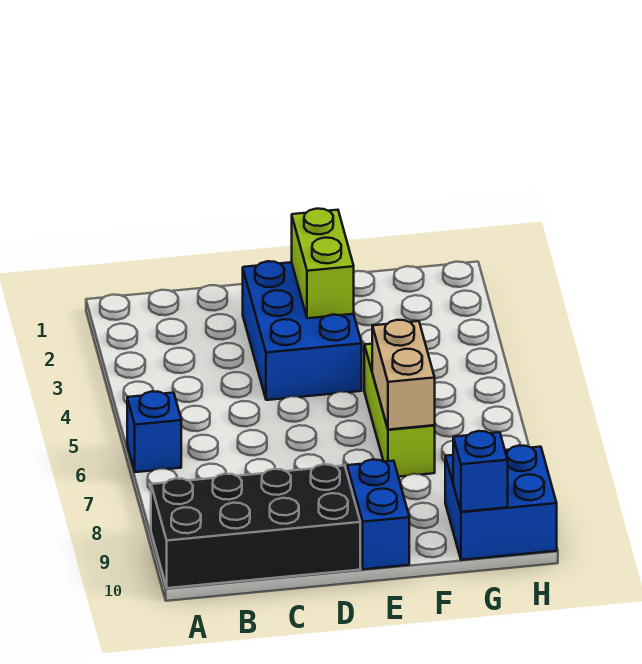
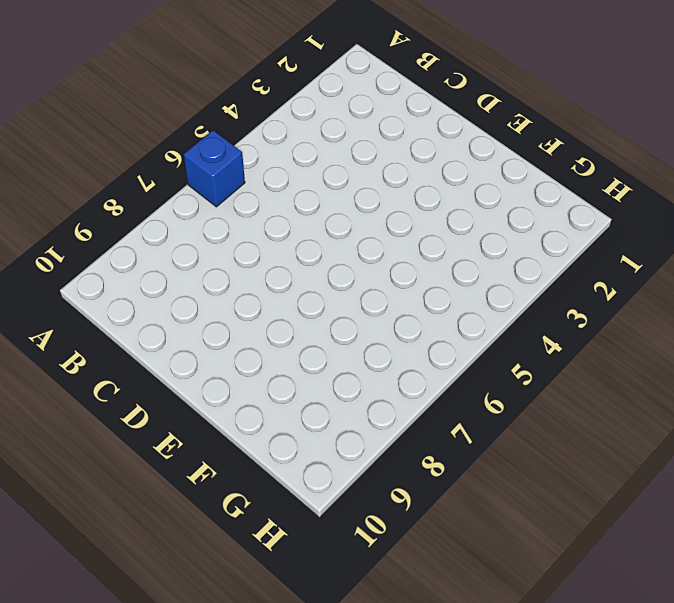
none -> black 2x4 brick [151,464,360,588]
none -> blue 2x3 brick [243,261,362,400]

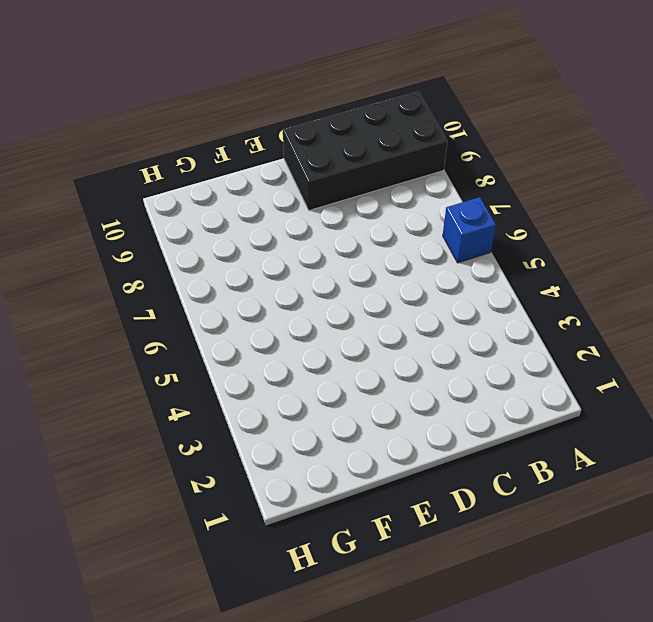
none -> blue 2x3 brick [243,261,362,400]
none -> blue 1x2 brick [347,460,409,569]

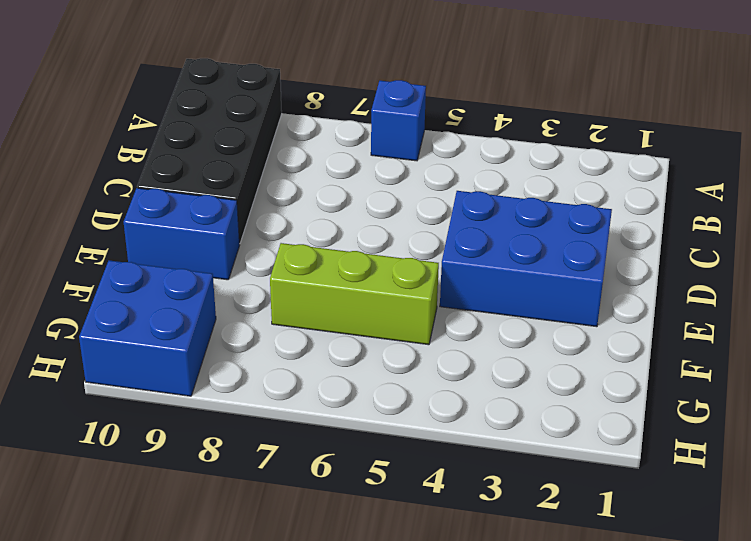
none -> lime 1x2 brick [292,209,354,318]
none -> tan 1x2 brick [372,320,435,430]

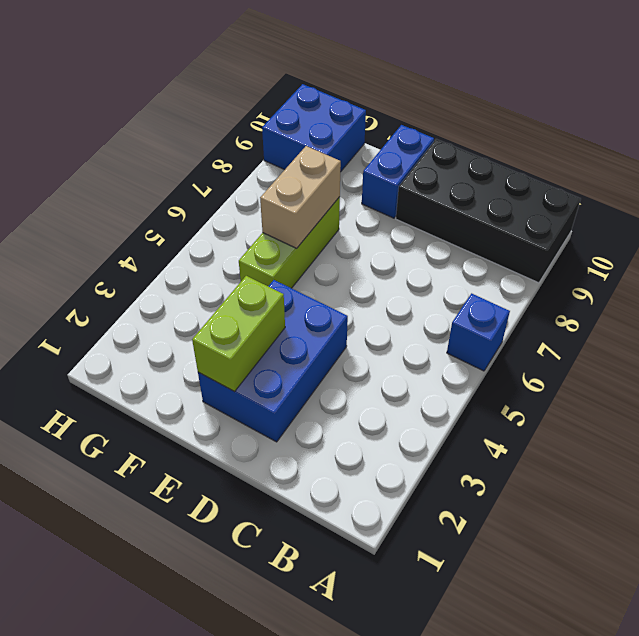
none -> blue 1x1 brick [453,431,508,512]

